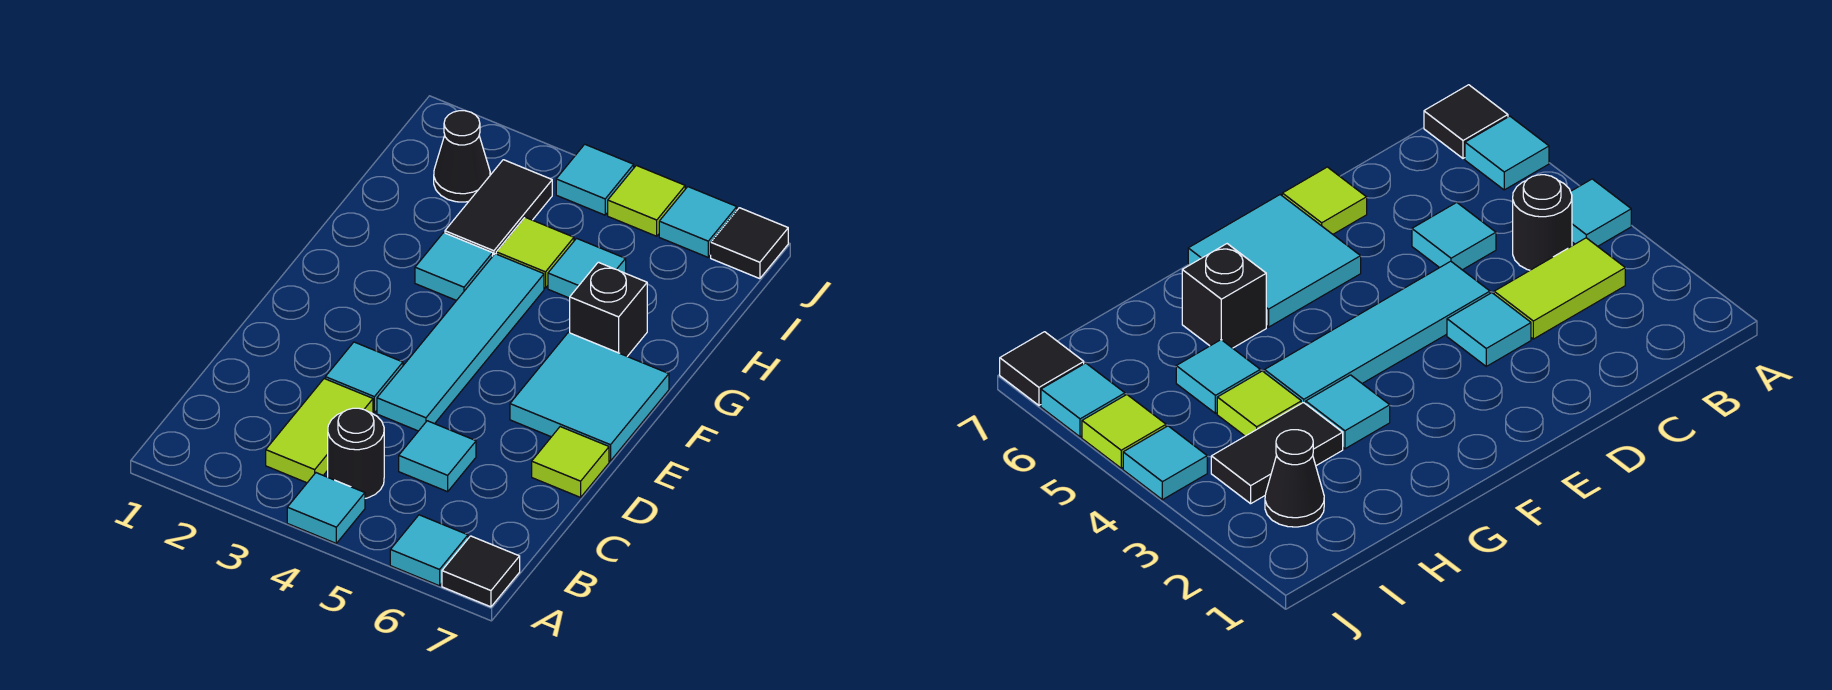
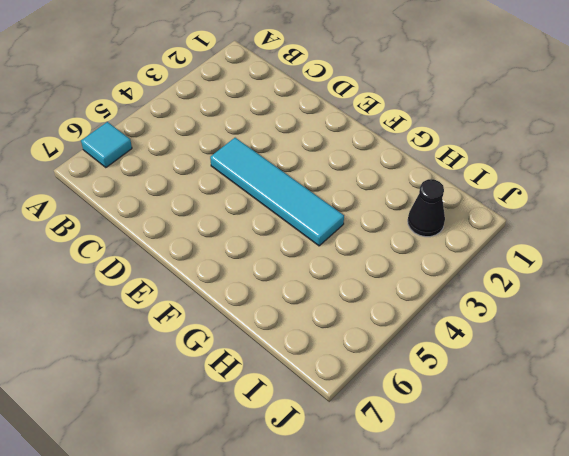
none -> cyan 1x1 tile [287,473,365,543]
none -> black 1x1 tile [442,536,520,607]
none -> lime 1x2 tile [266,379,373,483]

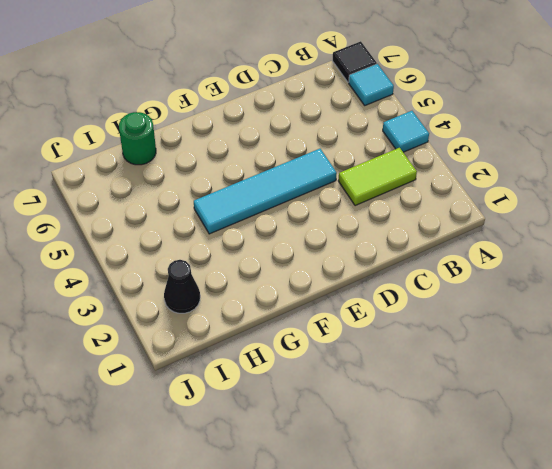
green 1x1 round brick [119,112,156,165] -> none
none -> black 1x1 round brick [328,408,384,498]
none -> cyan 1x1 tile [399,421,476,492]
none -> cyan 1x1 tile [325,342,403,413]

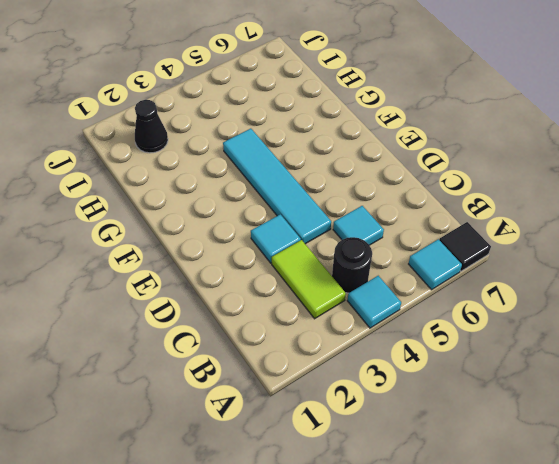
none -> lime 1x1 tile [532,427,609,497]
none -> cyan 2x2 tile [510,332,669,461]
none -> cyan 1x1 tile [415,233,493,301]

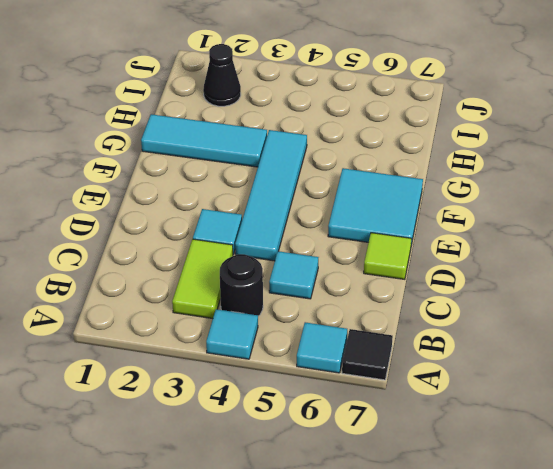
cyan 1x3 tile [141,114,267,167] -> cyan 1x1 tile [415,233,493,301]
none -> black 1x1 brick [570,262,647,356]
none -> black 1x2 tile [445,160,552,255]
none -> lime 1x1 tile [496,217,574,288]

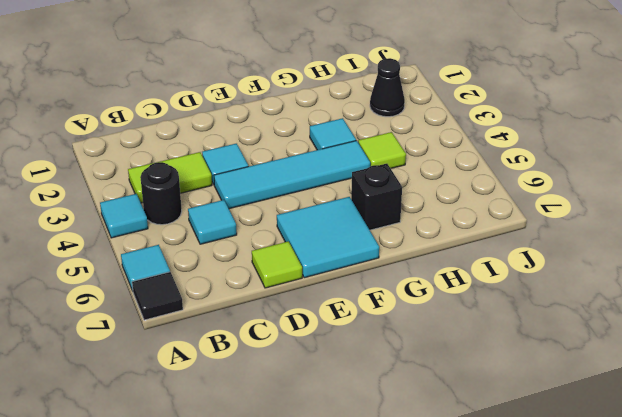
none -> black 1x2 tile [445,160,552,255]
none -> cyan 1x1 tile [548,238,626,298]
none -> cyan 1x1 tile [556,144,634,215]

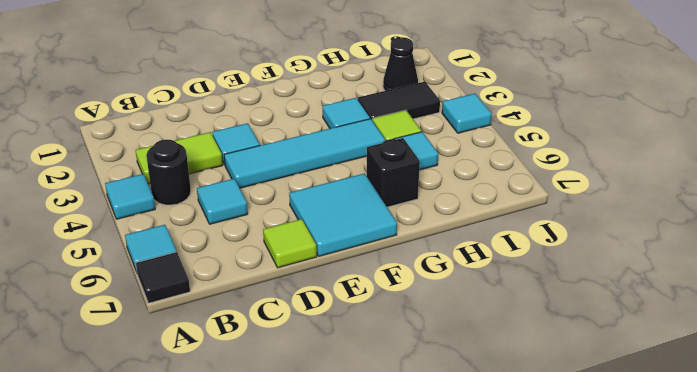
none -> lime 1x1 tile [608,165,685,236]
none -> cyan 1x1 tile [659,187,737,257]
none -> black 1x1 tile [711,208,788,279]

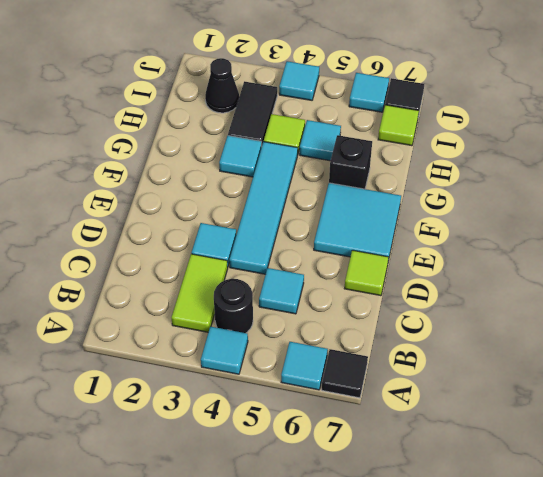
lime 1x1 tile [378,105,419,146] -> lime 1x1 tile moved to [608,165,685,236]

